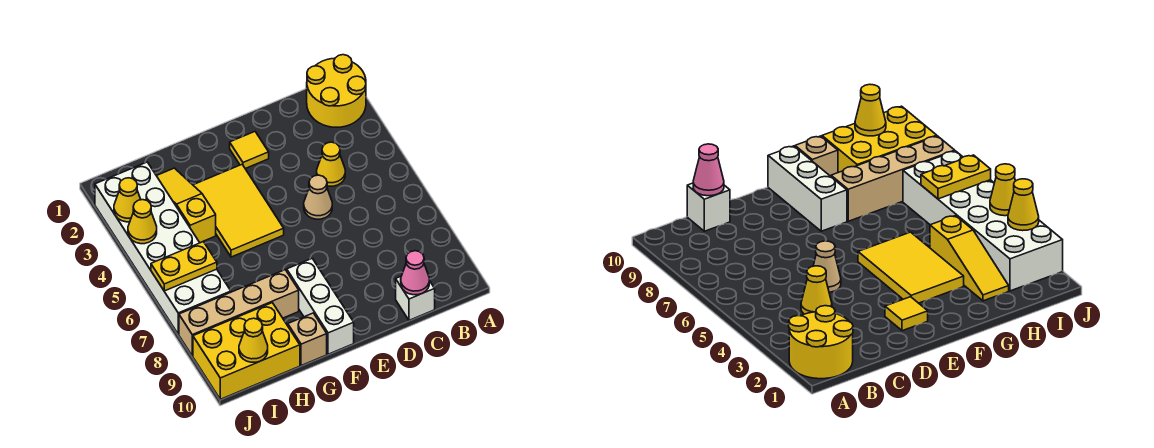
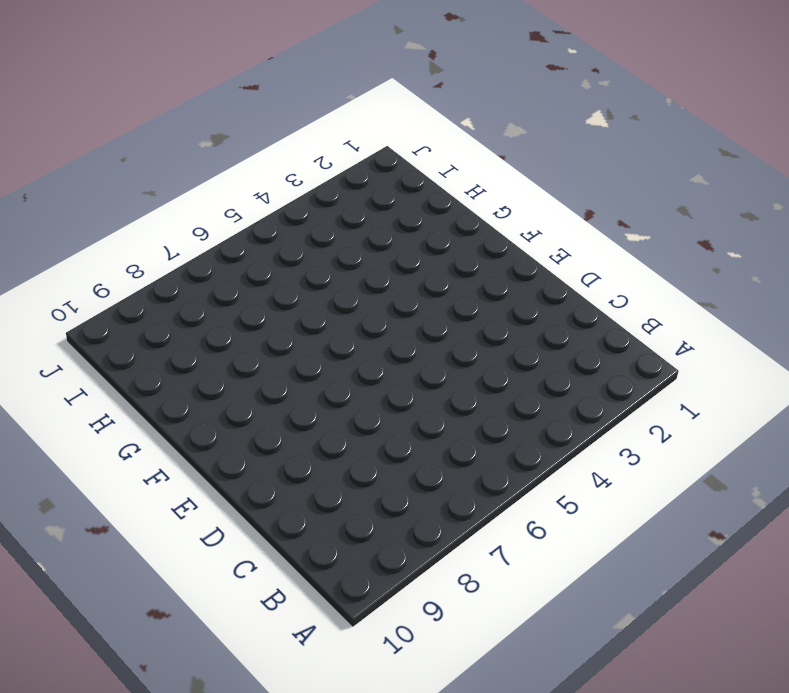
none -> yellow 2x2 round brick [307,55,366,127]
none -> yellow 1x1 cone [317,142,345,186]
none -> white 1x1 brick [396,276,435,320]

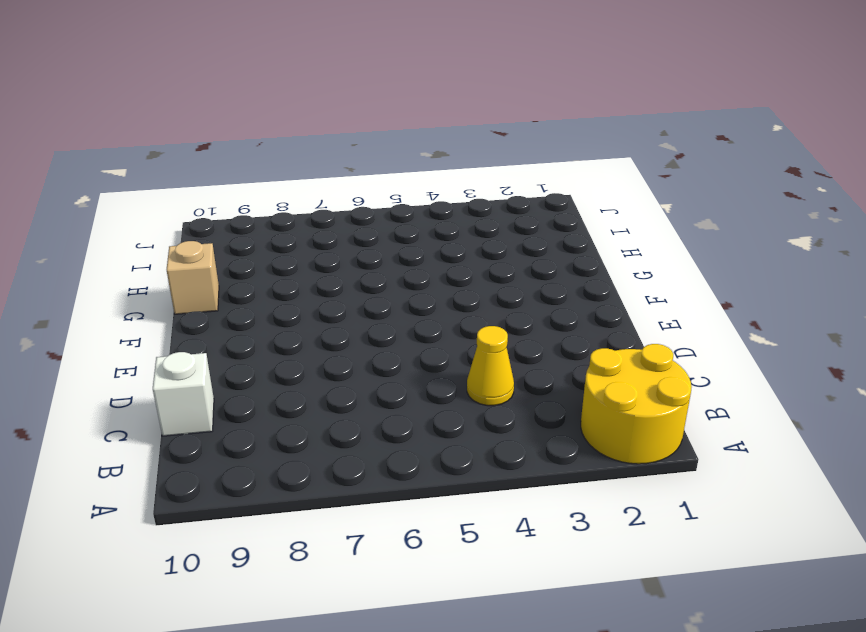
none -> tan 1x1 cone [304,175,332,219]
none -> yellow 1x1 tile [230,132,269,169]
none -> yellow 2x3 tile [193,165,284,257]

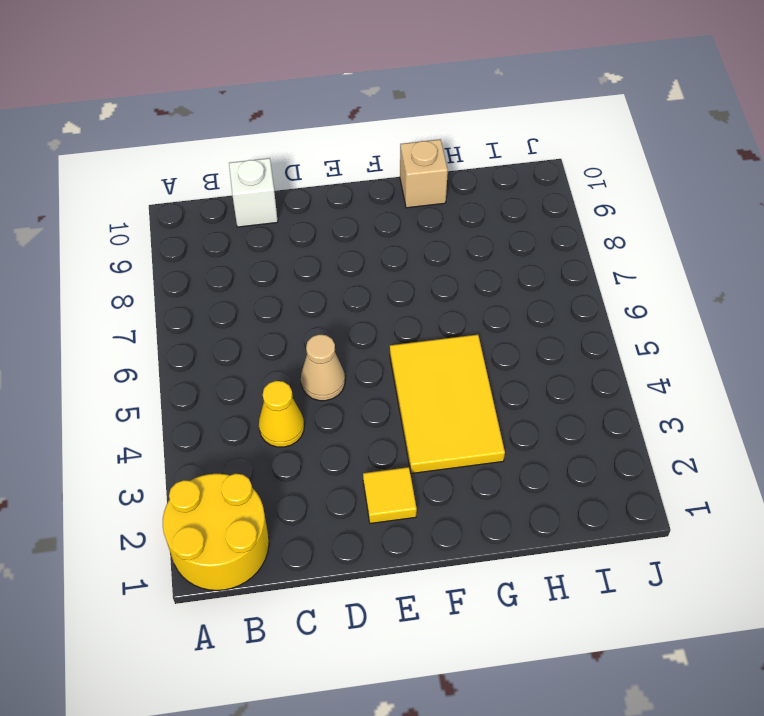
none -> white 1x3 brick [287,259,354,354]
none -> tan 1x4 brick [179,270,299,356]
none -> yellow 1x3 slope [157,168,216,243]

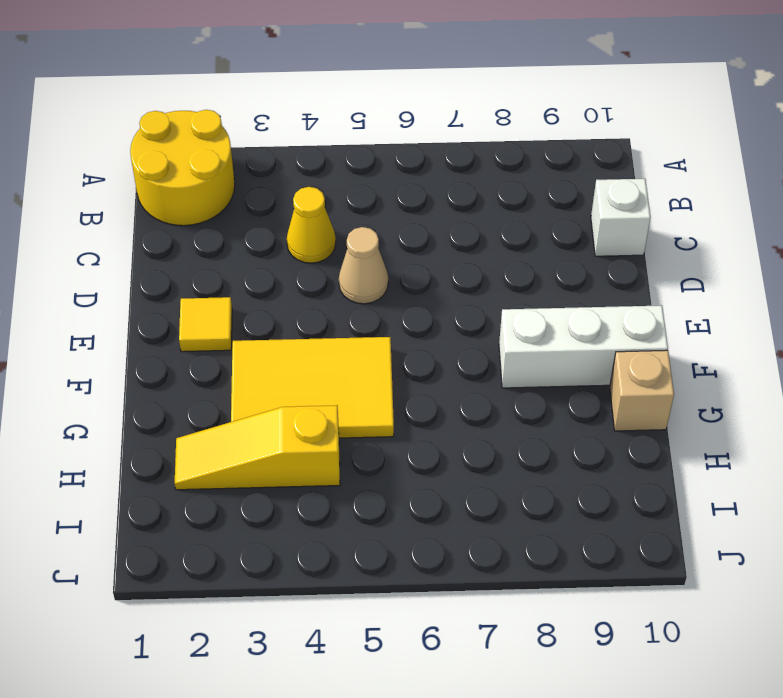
none -> tan 1x4 brick [179,270,299,356]
none -> yellow 2x3 brick [193,303,300,399]
none -> white 2x6 brick [95,162,231,334]

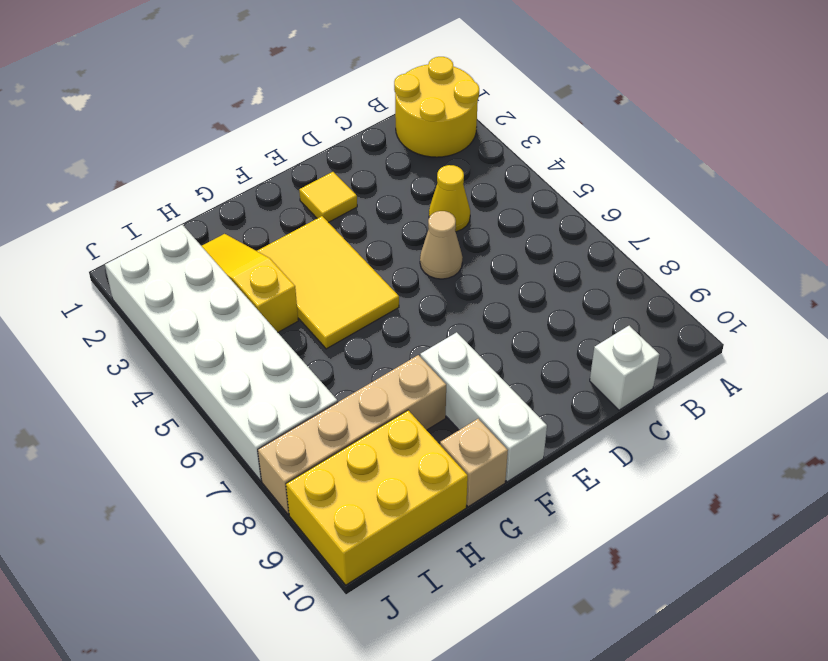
none -> pink 1x1 cone [401,251,429,295]
none -> yellow 1x2 plate [151,242,217,291]
none -> yellow 1x1 cone [239,318,268,362]

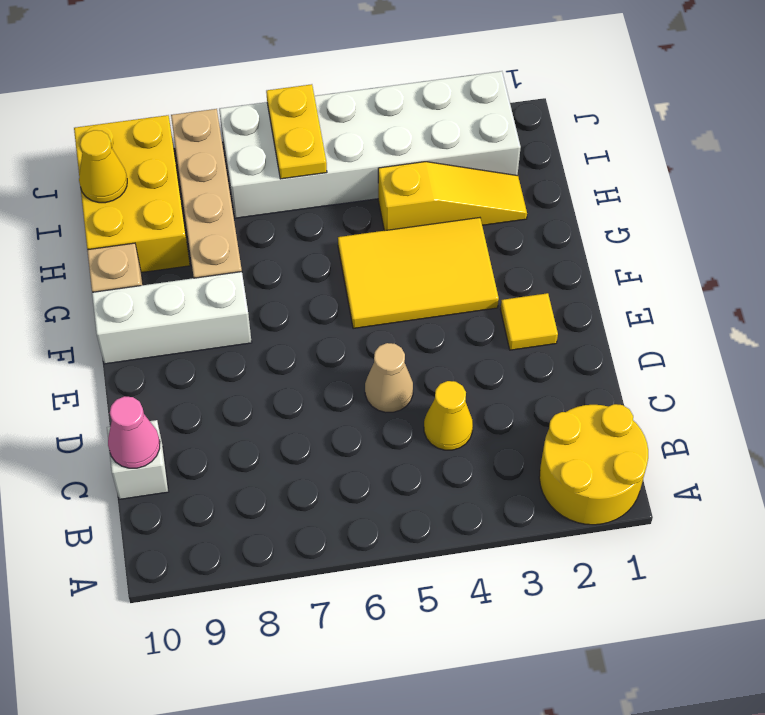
none -> yellow 1x1 cone [114,178,141,222]
none -> yellow 1x1 cone [128,200,157,244]

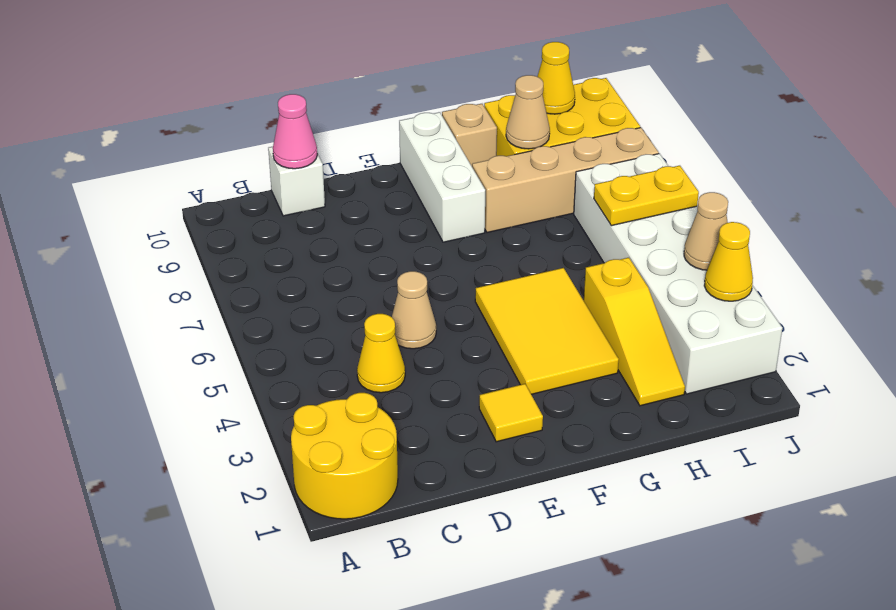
tan 1x1 cone [506,75,550,149] -> none
tan 1x1 cone [684,192,728,270] -> yellow 1x1 cone [128,200,157,244]

